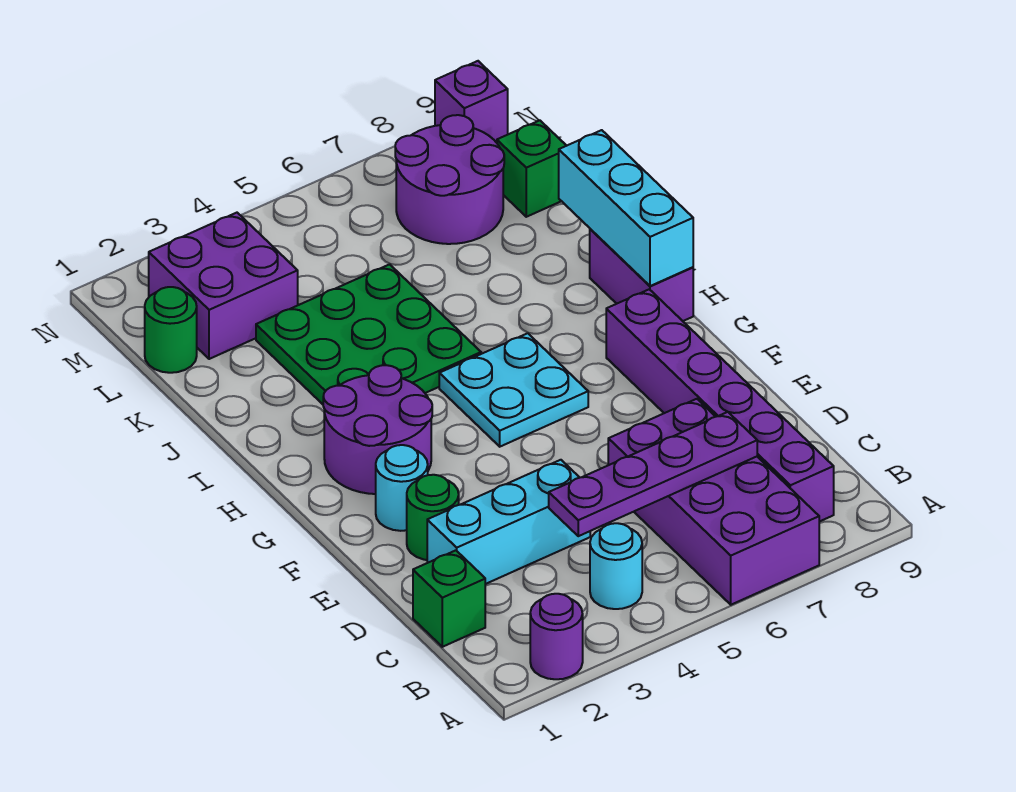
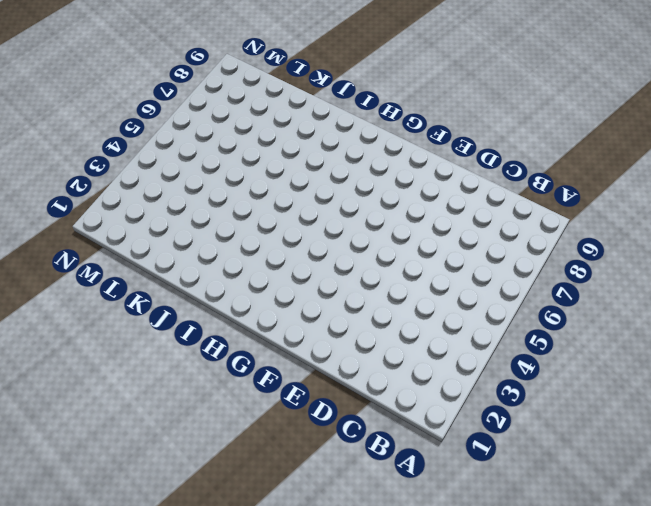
none -> purple 1x1 round brick [530,594,583,679]
none -> purple 2x4 brick [608,399,819,605]
none -> cyan 1x1 round brick [590,523,642,609]

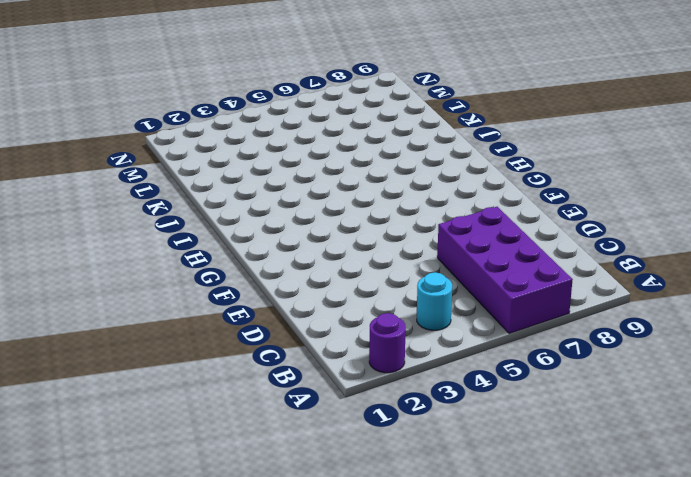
none -> purple 1x6 brick [606,289,834,522]
none -> green 1x1 brick [413,550,485,647]
none -> cyan 1x3 brick [427,460,590,584]

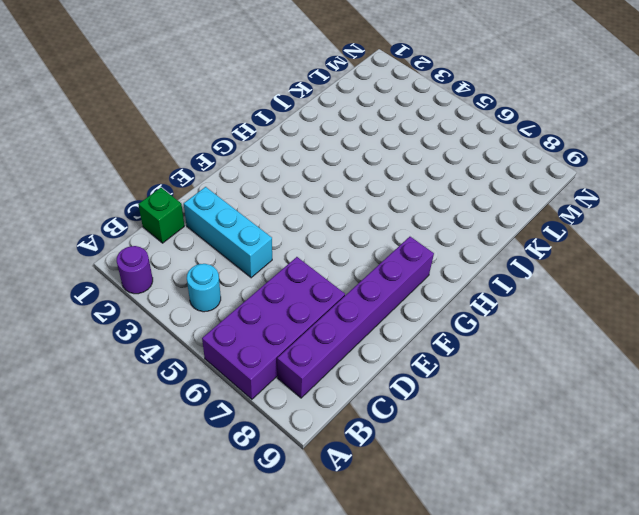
none -> green 1x1 round brick [407,475,459,560]
none -> cyan 1x1 round brick [376,445,428,531]
none -> purple 2x2 round brick [323,365,432,494]

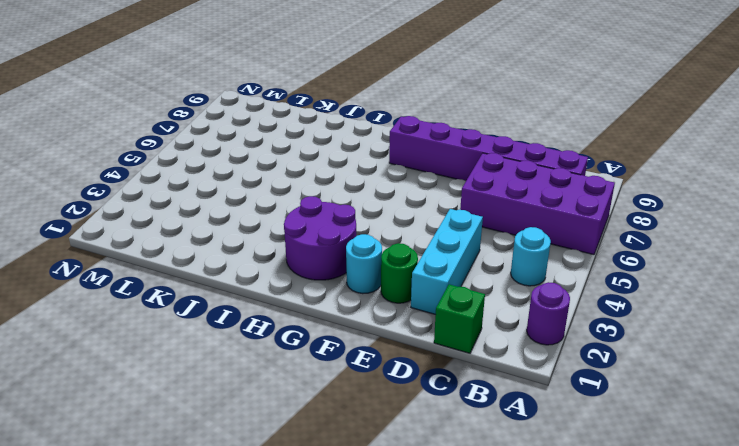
none -> cyan 2x2 plate [439,333,588,447]
none -> purple 1x2 brick [590,229,693,321]
none -> green 3x3 plate [256,264,481,404]

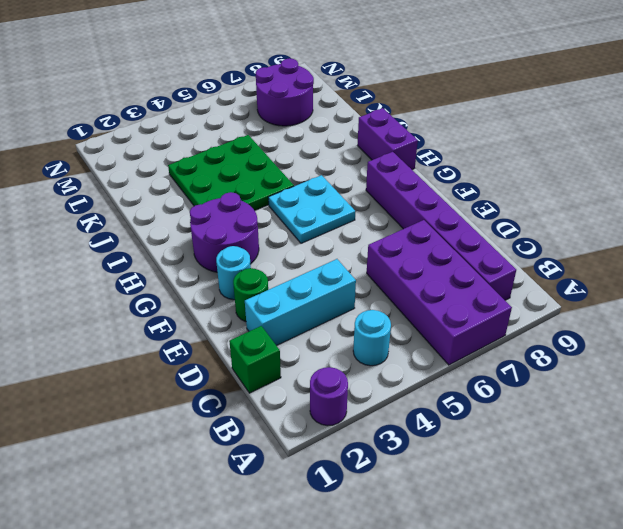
none -> green 1x1 round brick [145,287,197,373]
none -> purple 2x2 brick [149,213,298,359]
none -> green 1x1 brick [497,120,566,217]

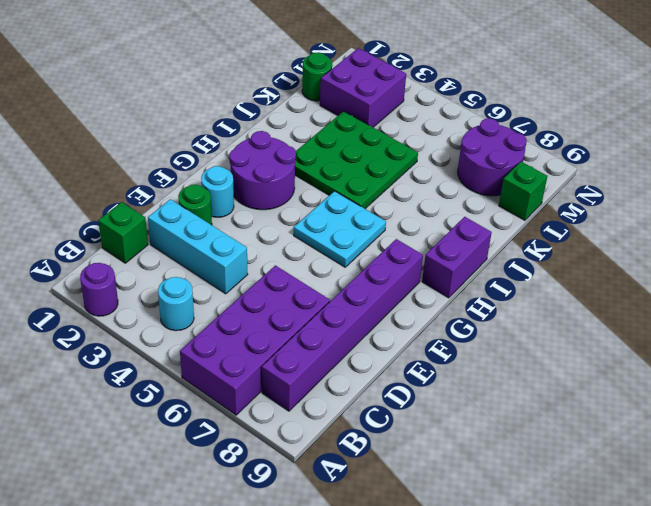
none -> purple 1x1 brick [435,61,508,143]
none -> purple 1x4 plate [549,412,757,536]
none -> cyan 1x3 brick [559,130,693,286]

